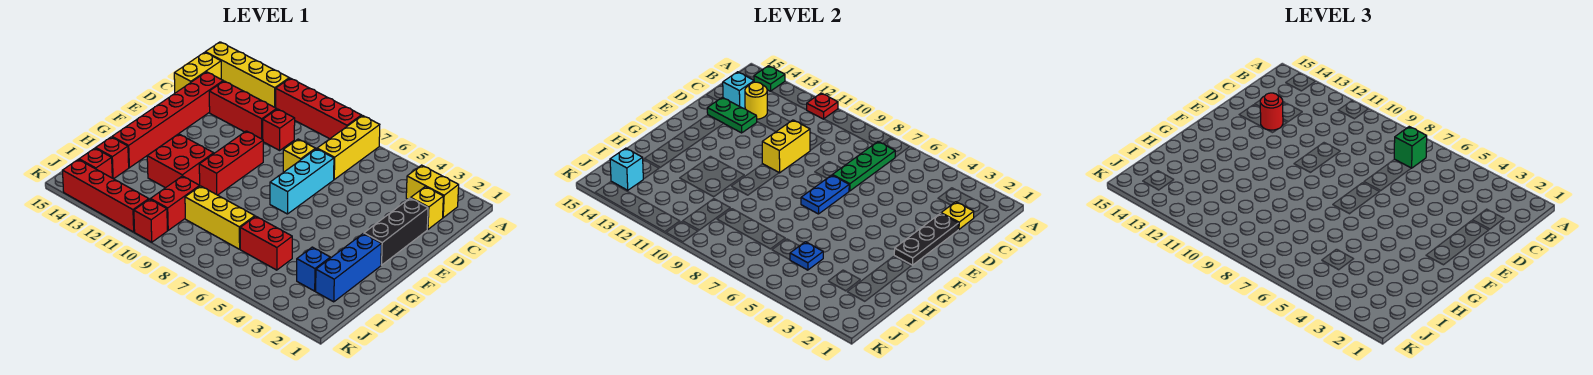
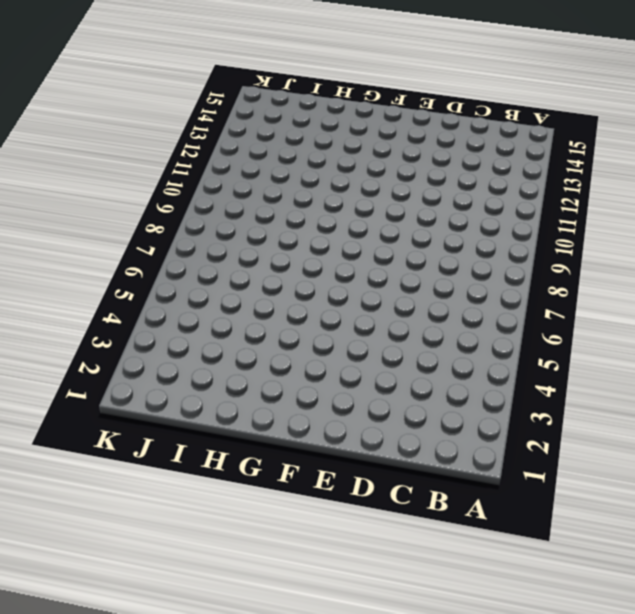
none -> yellow 1x3 brick [317,116,380,179]
none -> red 1x4 brick [276,78,361,139]
none -> yellow 1x4 brick [205,42,289,108]
none -> yellow 1x2 brick [406,165,459,218]

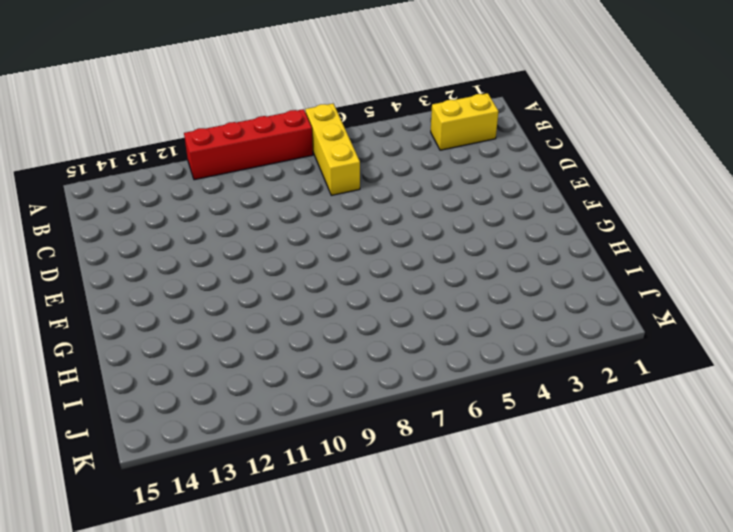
none -> yellow 1x4 brick [205,42,289,108]
none -> yellow 1x2 brick [174,52,221,93]
none -> yellow 1x1 brick [411,187,443,229]
none -> red 1x1 brick [263,109,295,150]

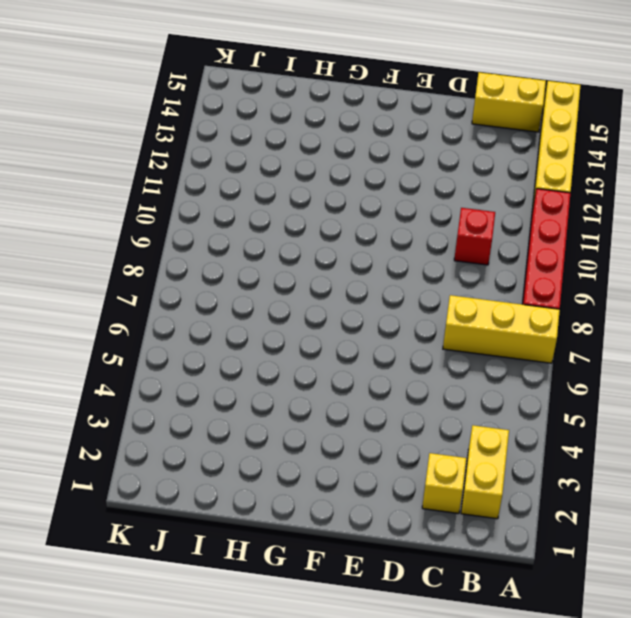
none -> red 1x3 brick [209,81,277,139]
none -> red 1x6 brick [112,72,223,168]
none -> black 1x3 brick [364,198,428,265]
none -> cyan 1x3 brick [270,149,334,214]

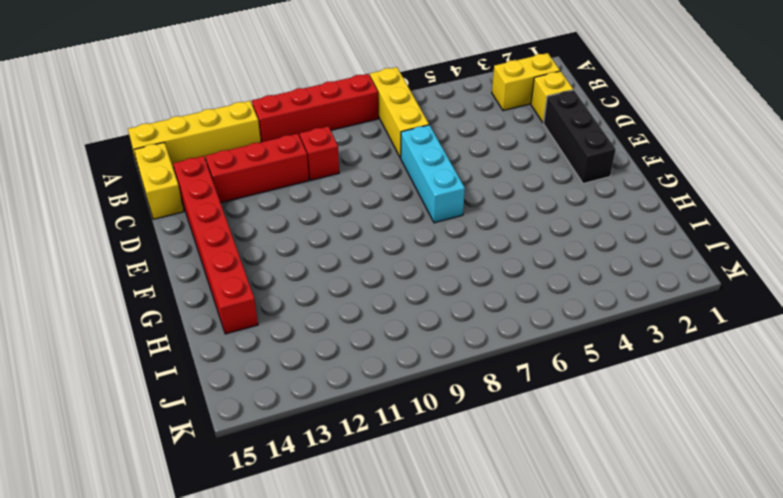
none -> yellow 1x1 brick [283,139,316,172]
none -> red 1x3 brick [199,131,263,195]
none -> blue 1x3 brick [316,234,381,302]
none -> red 2x2 brick [147,134,214,188]

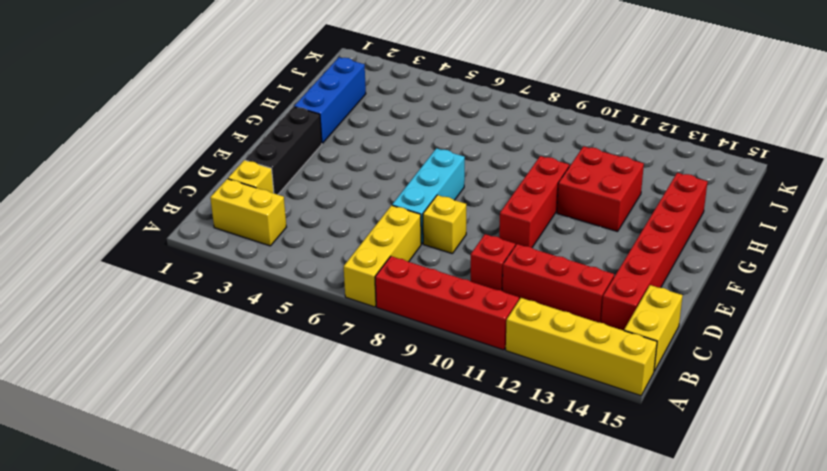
none -> blue 1x1 brick [297,247,330,291]
none -> red 1x2 brick [240,216,292,270]
none -> yellow 1x3 brick [185,186,255,249]
none -> red 1x2 brick [150,176,200,230]

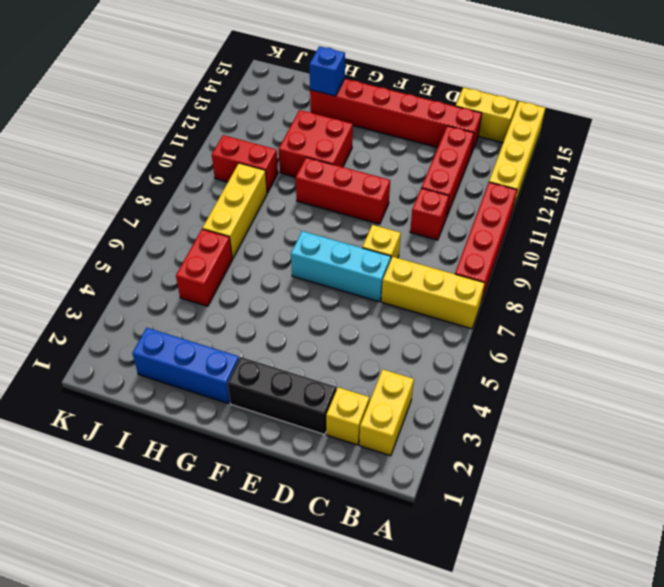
blue 1x1 brick [310,46,345,96] -> blue 1x1 brick moved to [297,247,330,291]
none -> red 1x1 brick [96,137,129,179]
none -> red 1x1 brick [79,148,112,178]
none -> red 1x1 brick [134,199,167,242]
none -> red 1x4 brick [62,159,149,232]

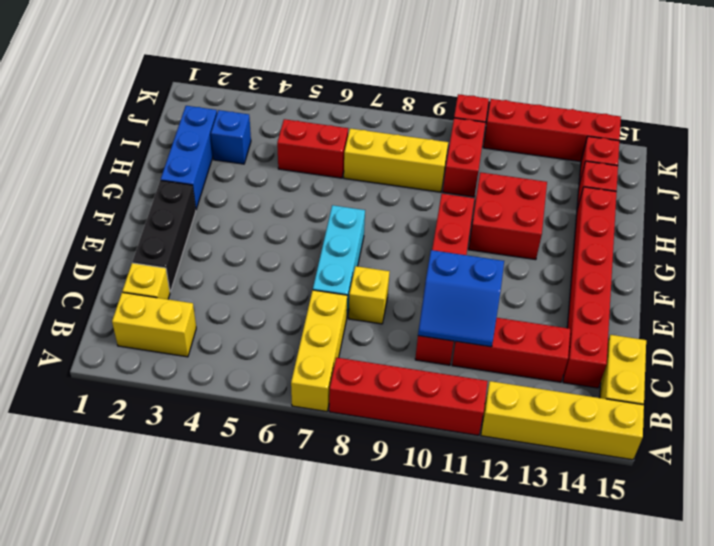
blue 2x2 slope [418,250,504,347] -> yellow 1x2 brick [762,120,810,173]
none -> red 1x1 plate [807,93,838,119]
none -> green 1x1 plate [754,66,785,91]
none -> green 1x3 plate [833,142,895,191]
none -> yellow 1x1 plate [941,202,974,229]

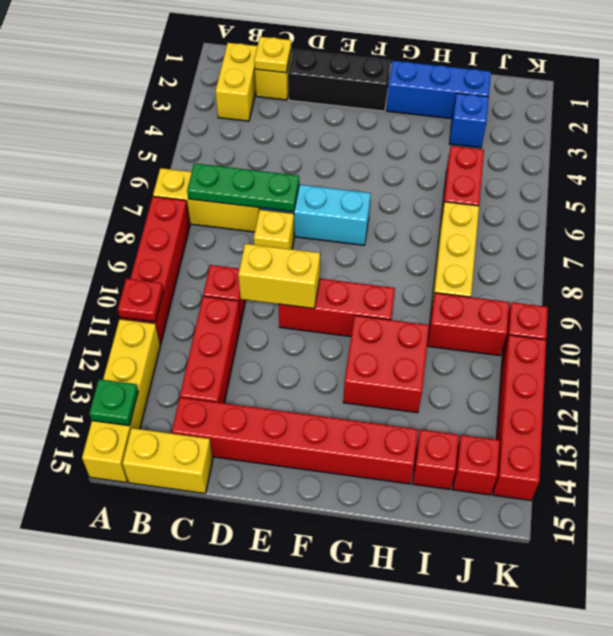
none -> yellow 1x1 round brick [745,82,767,119]
none -> cyan 1x1 brick [723,72,754,109]
none -> black 1x3 plate [894,213,959,265]
none -> green 1x2 plate [707,97,757,133]

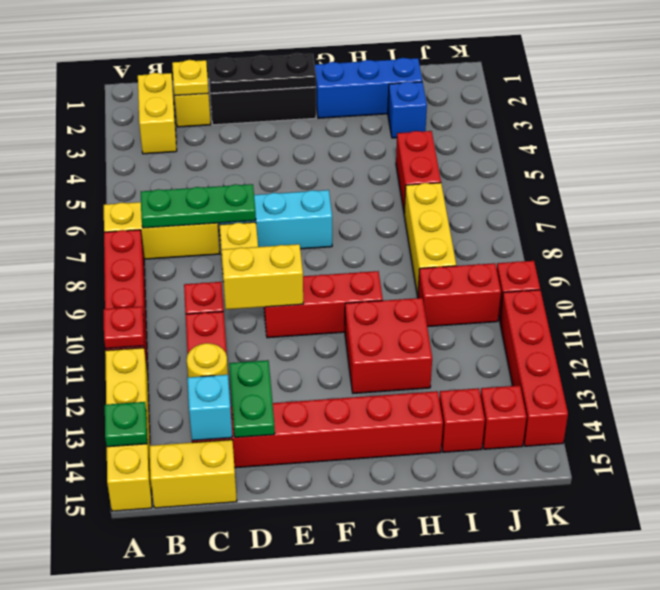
none -> blue 1x2 plate [801,175,849,214]
none -> blue 1x1 plate [790,242,823,270]
none -> cyan 1x1 brick [610,148,643,190]
none -> green 1x1 brick [1394,127,1427,168]

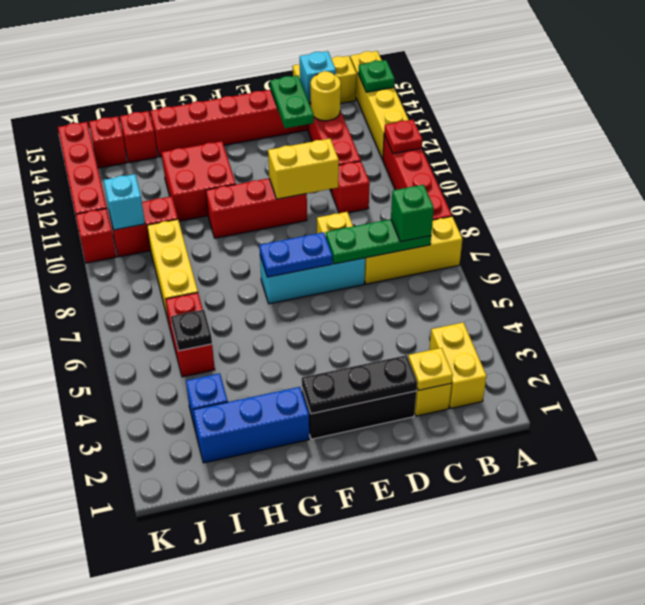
black 1x1 plate [171,310,212,351] -> blue 1x1 plate [790,242,823,270]
cyan 1x1 brick [104,174,145,230] -> cyan 1x1 brick moved to [610,148,643,190]
none -> red 1x1 round brick [1260,93,1283,130]

